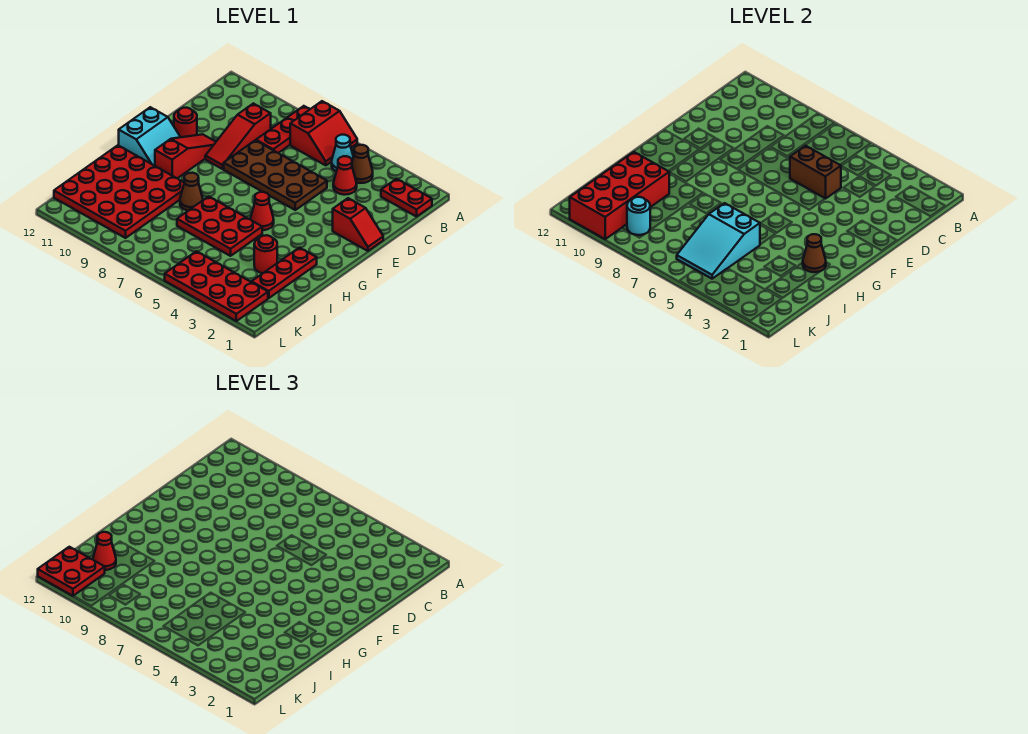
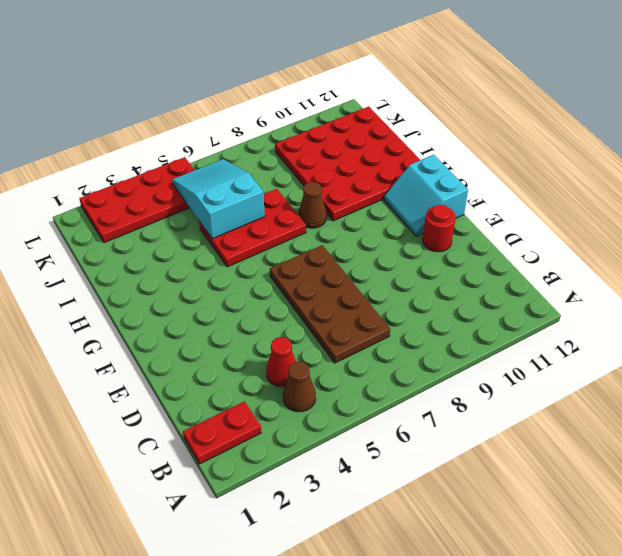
brown 2x4 plate [270,245,390,363] -> brown 2x4 plate turned to [224,140,327,210]
none -> red 2x2 slope [290,101,357,165]
none -> red 1x3 plate [256,106,310,153]
none -> cyan 1x1 cone [332,135,353,171]

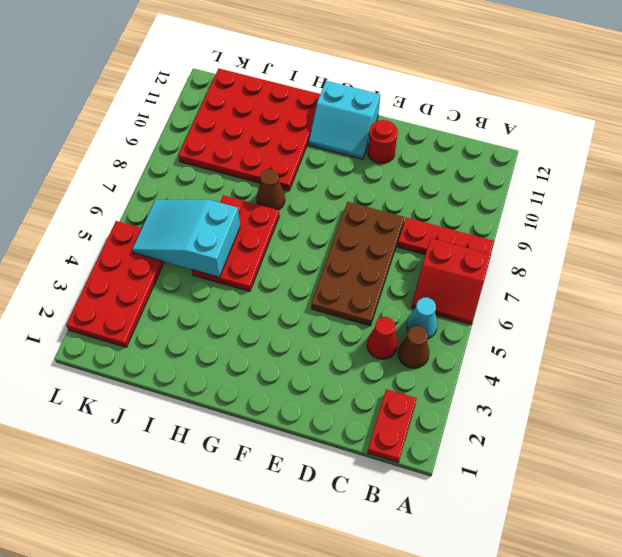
none -> red 1x3 slope [205,103,271,169]
none -> red 1x2 slope [333,198,383,251]
none -> red 1x3 slope [155,134,216,178]

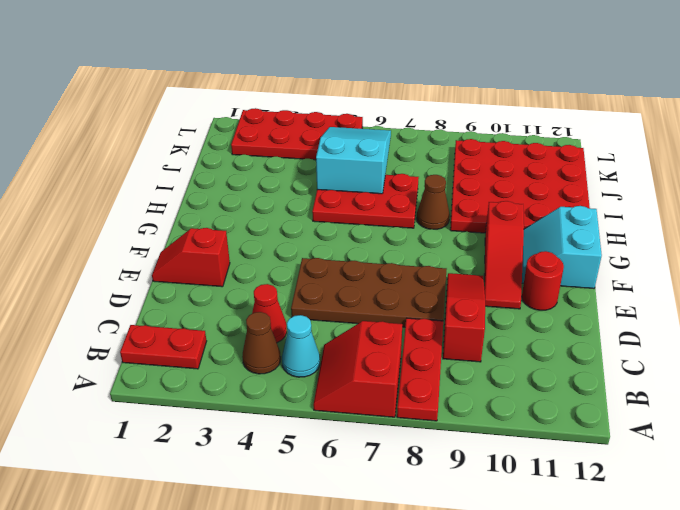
none -> red 1x1 cone [251,192,274,230]
none -> red 1x3 plate [252,248,317,298]
none -> red 1x1 round brick [254,235,277,274]

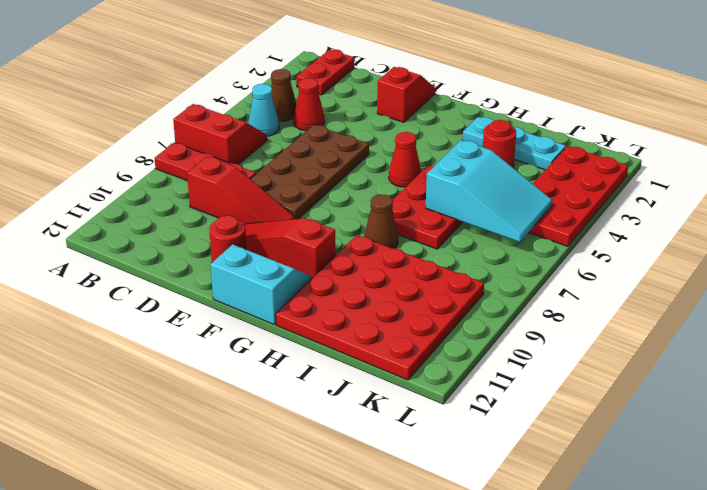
cyan 1x3 plate [463,117,566,170] -> red 1x3 plate [252,248,317,298]
none -> brown 1x2 brick [790,146,841,199]
none -> brown 1x1 cone [803,234,826,272]
none -> red 2x4 brick [570,152,669,239]

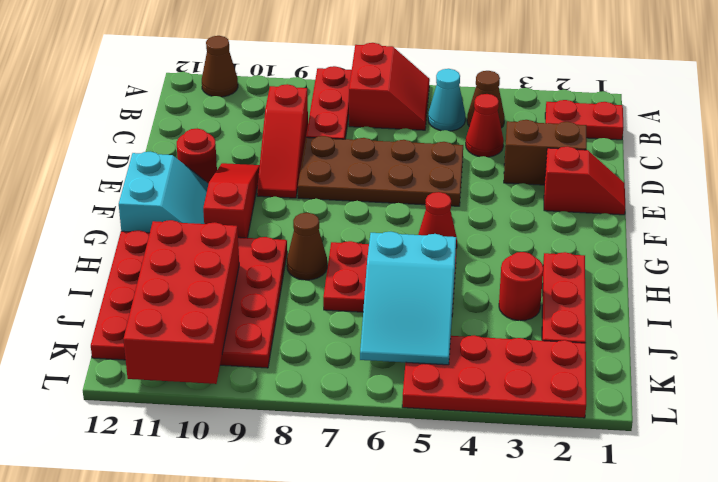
brown 1x1 cone [202,36,238,97] -> brown 1x1 cone moved to [803,234,826,272]
brown 1x2 brick [504,120,587,185] -> brown 1x2 brick moved to [790,146,841,199]
none -> cyan 1x1 round brick [627,197,650,235]
none -> red 1x1 cone [93,532,116,570]
none -> red 2x2 plate [38,547,105,596]

